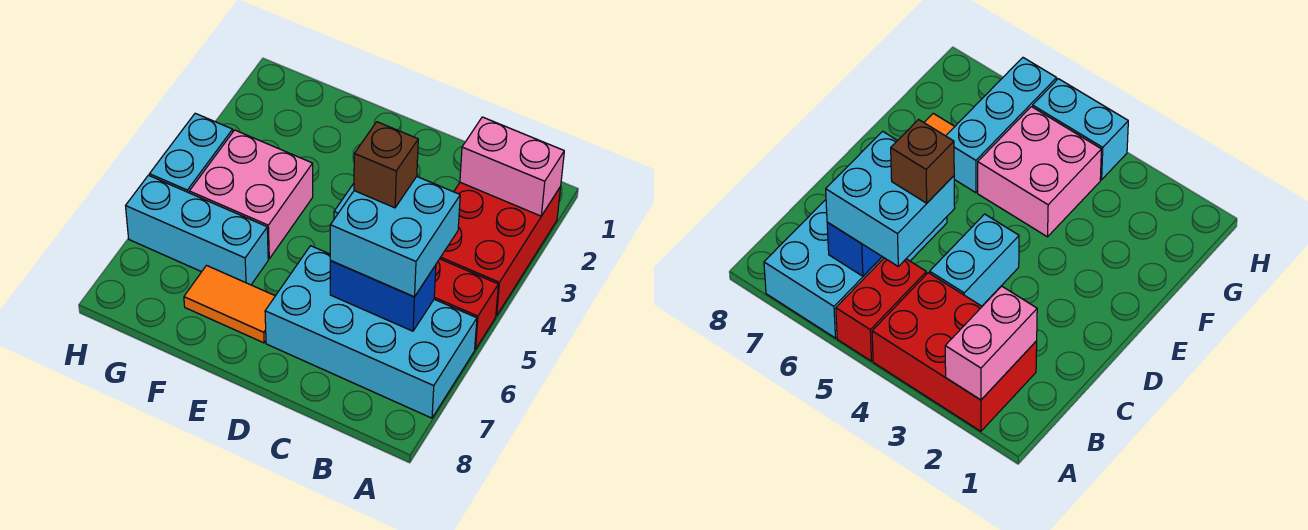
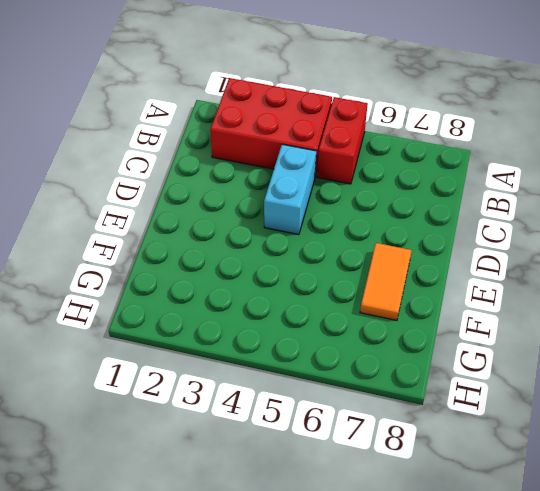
none -> cyan 2x4 brick [265,246,477,418]
none -> pink 2x2 brick [189,130,313,259]
none -> cyan 1x3 brick [126,175,268,285]

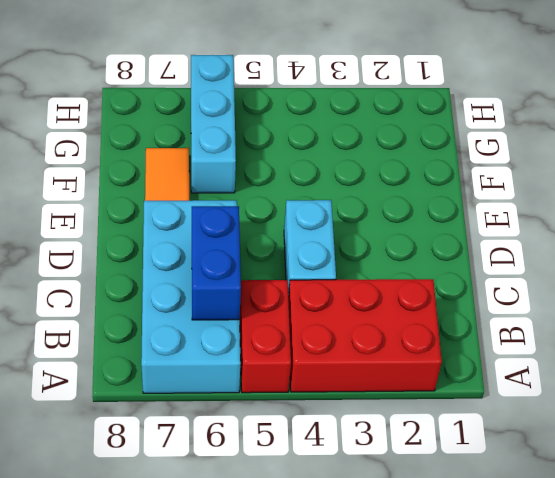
none -> pink 2x2 brick [189,130,313,259]
none -> cyan 1x2 brick [150,113,233,193]
none -> pink 1x2 brick [460,117,564,216]

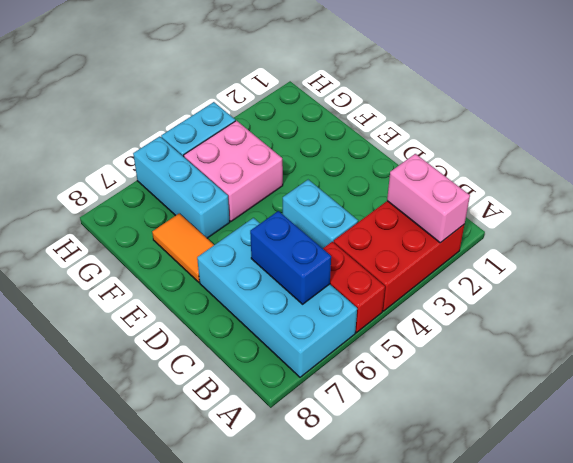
none -> cyan 2x2 brick [330,177,460,297]
none -> brown 1x1 brick [354,122,418,208]

